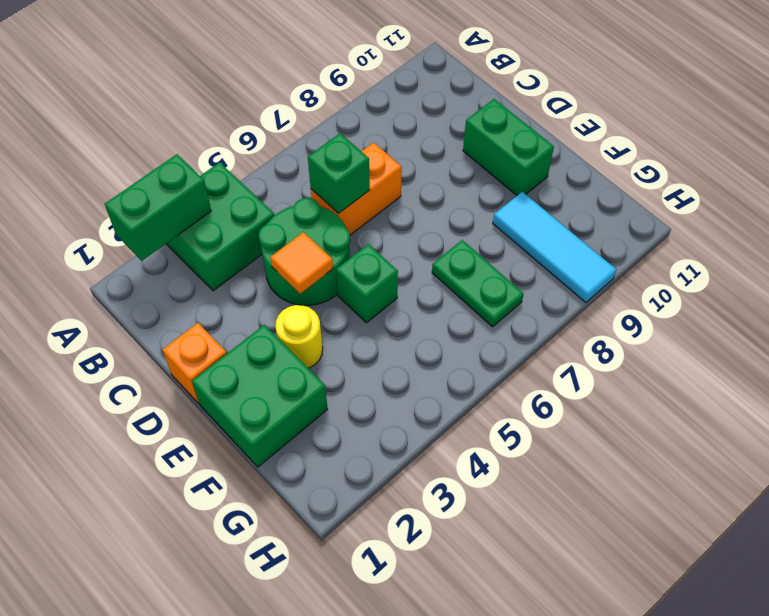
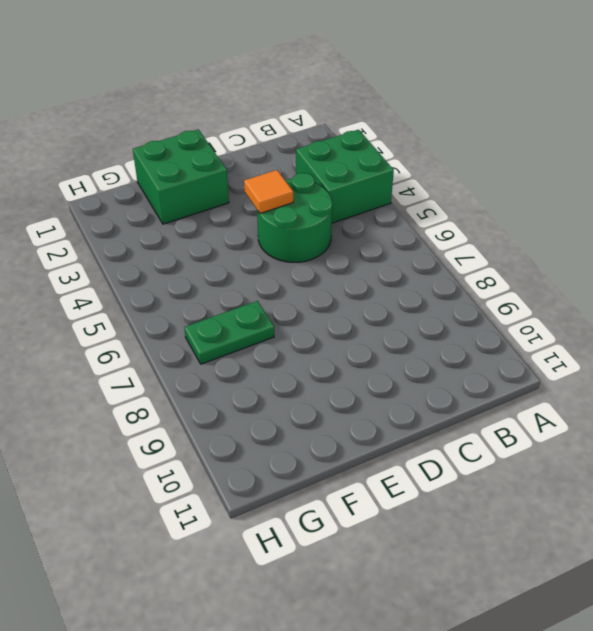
none -> orange 1x2 brick [311,142,402,235]
none -> orange 1x1 brick [162,323,227,403]
none -> green 1x2 brick [463,99,554,195]

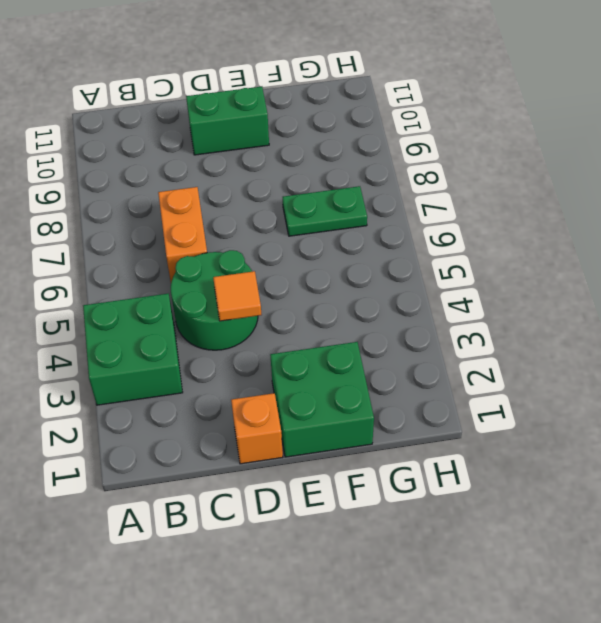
none -> yellow 1x1 round brick [275,305,323,368]
none -> green 1x1 brick [336,244,398,323]
none -> cyan 1x3 tile [493,192,617,303]

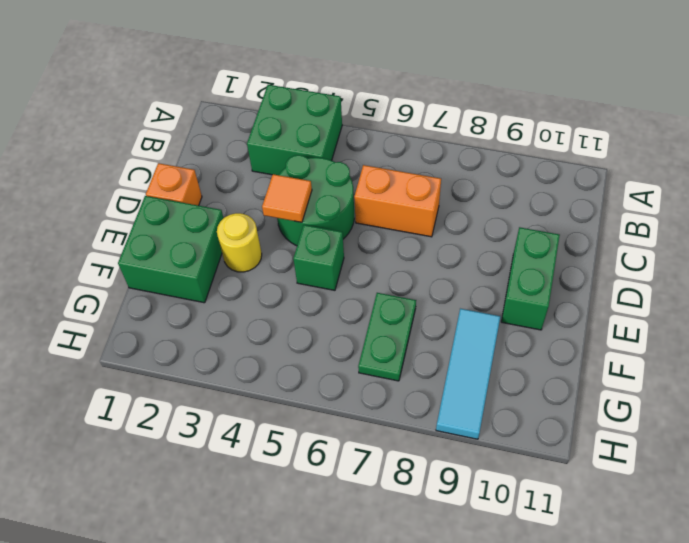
none -> green 1x2 brick [105,154,211,261]
none -> green 1x1 brick [308,133,370,214]

